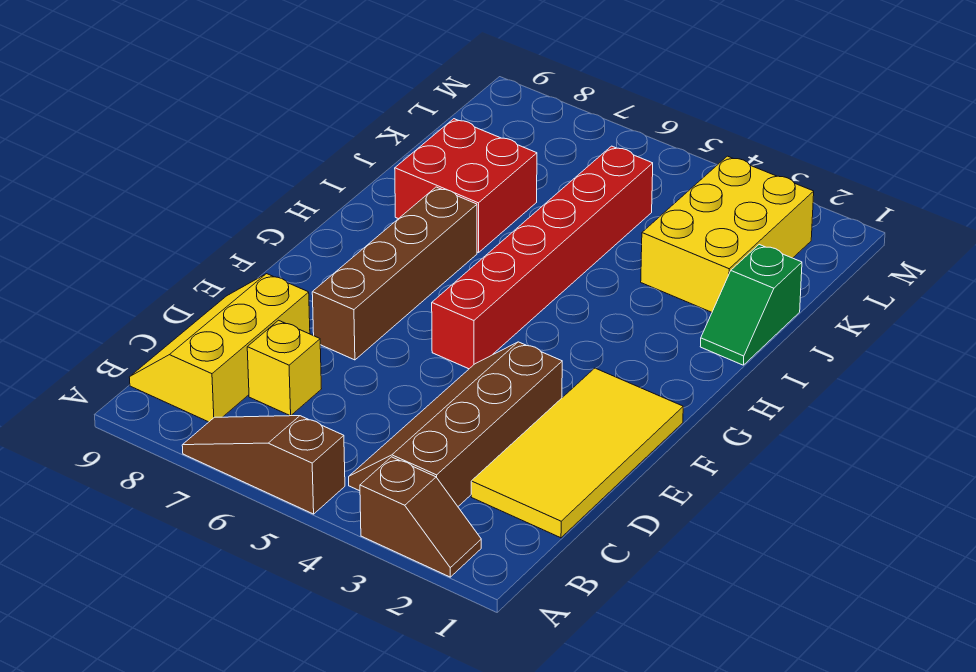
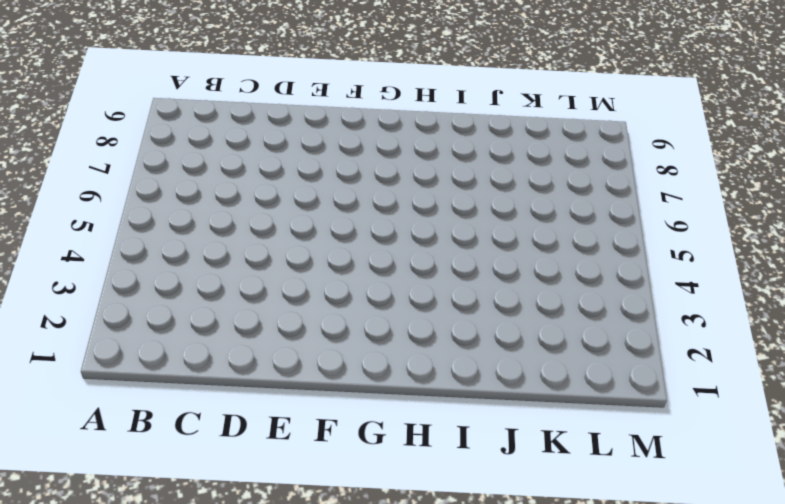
none -> brown 1x2 slope [360,457,481,577]
none -> brown 1x3 slope [182,416,345,514]

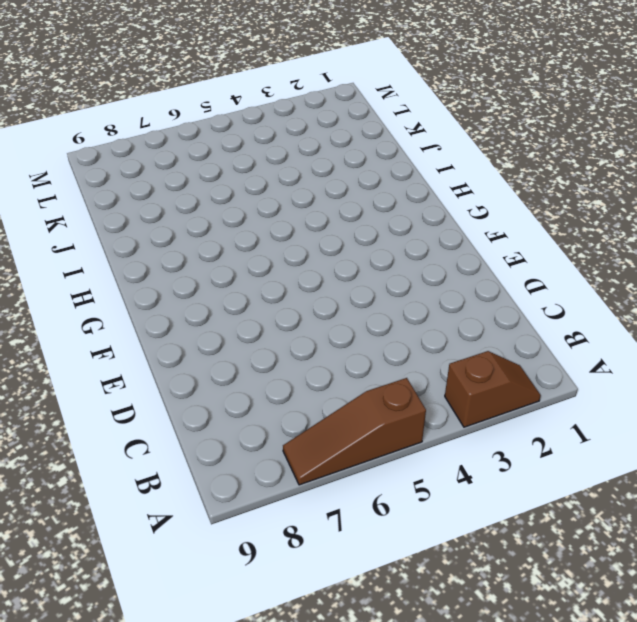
none -> brown 2x4 slope [349,342,562,506]
none -> yellow 2x3 slope [129,274,310,422]

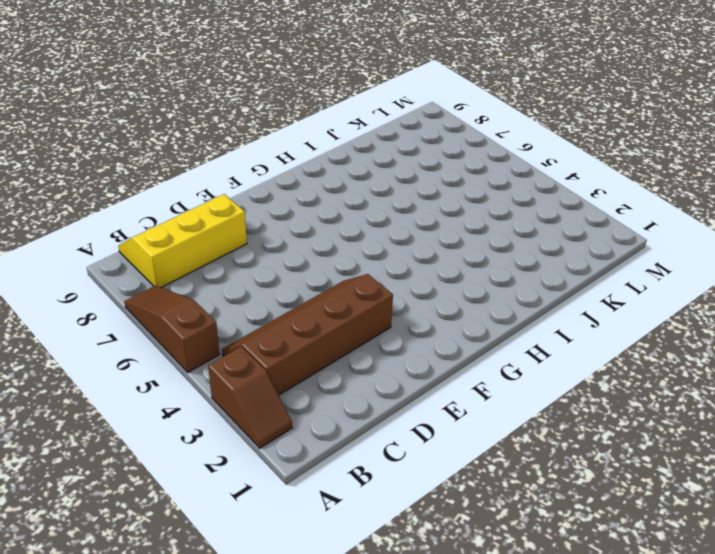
none -> yellow 2x4 tile [471,368,683,538]
none -> yellow 1x1 brick [247,320,321,416]

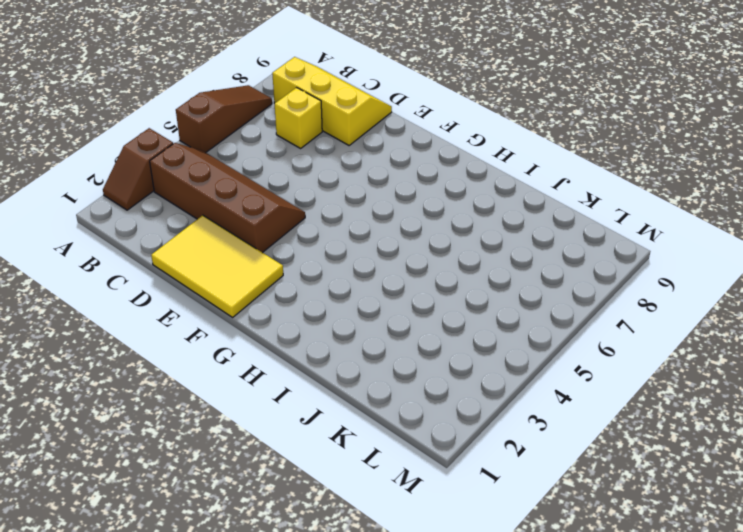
yellow 2x3 tile [151,215,283,317] -> yellow 2x4 tile [471,368,683,538]
none -> brown 1x4 brick [312,187,477,360]
none -> red 1x6 brick [432,146,653,369]

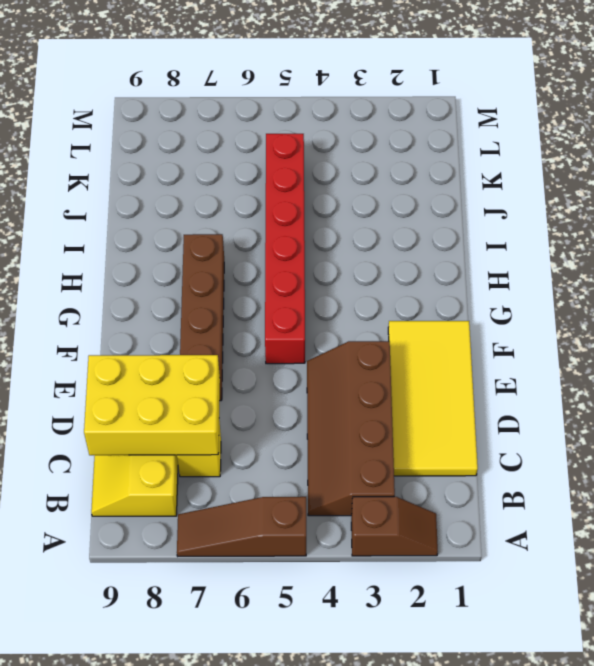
yellow 2x3 brick [84,355,220,455] -> yellow 2x3 brick turned to [641,156,814,312]
none -> green 1x2 slope [700,245,802,365]
none -> red 2x2 brick [395,119,537,253]

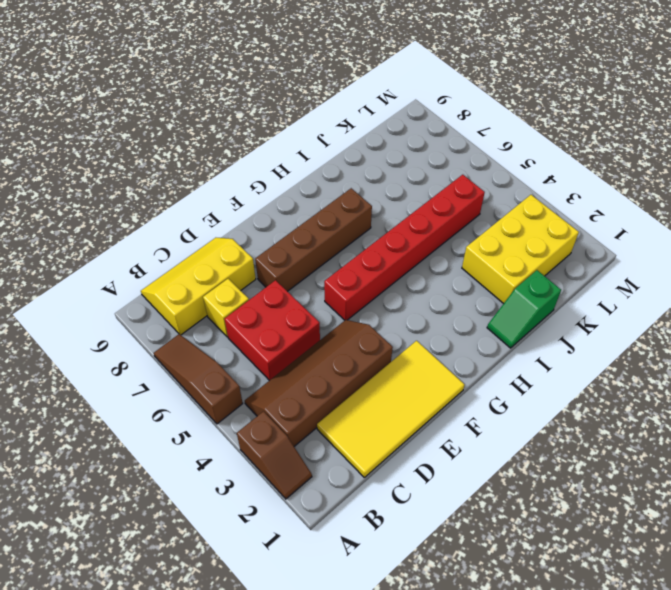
red 2x2 brick [225,280,320,381] -> red 2x2 brick moved to [395,119,537,253]

